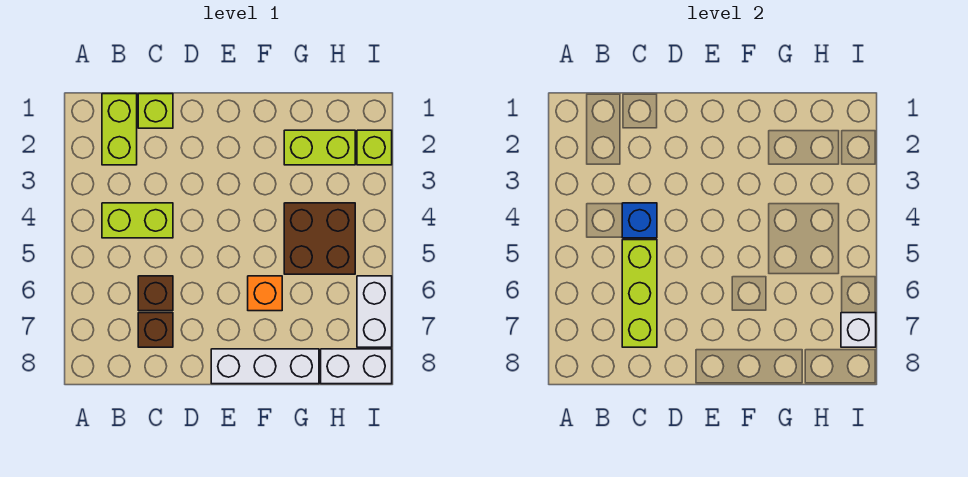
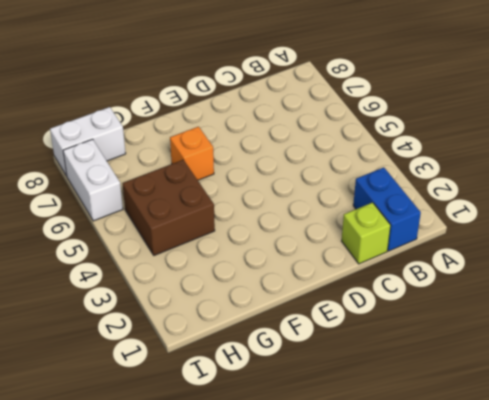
blue 1x2 brick [353,167,421,251] -> lime 1x2 brick [102,94,137,165]
none -> lime 1x2 brick [102,203,173,238]
none -> brown 1x1 brick [138,276,173,311]
none -> brown 1x1 brick [138,313,173,347]

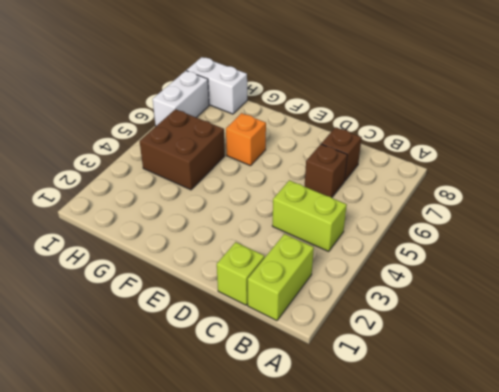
none -> white 1x3 brick [211,349,319,384]
none -> lime 1x2 brick [284,130,355,165]
none -> lime 1x1 brick [357,130,392,165]

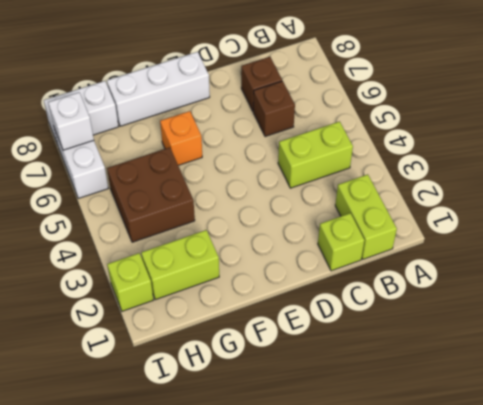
none -> blue 1x1 brick [622,203,657,238]
none -> lime 1x3 brick [622,240,657,347]

